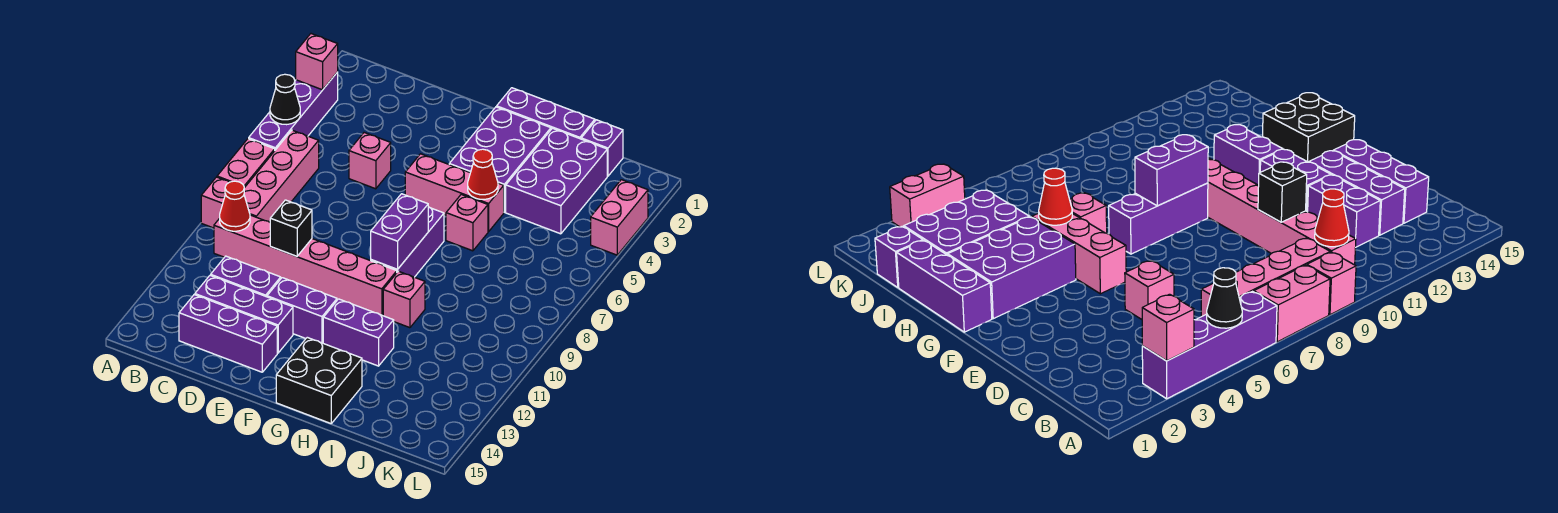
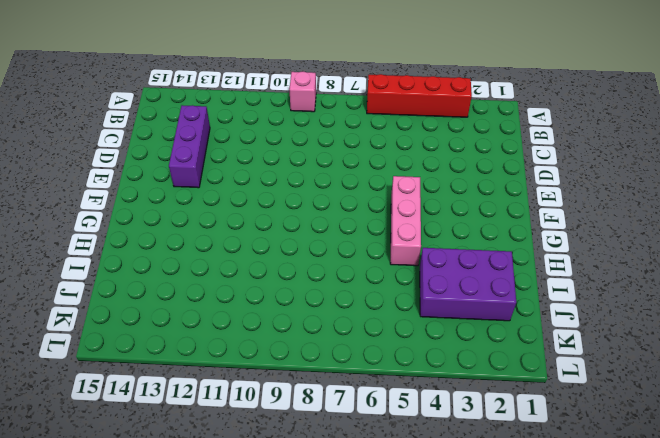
red 1x4 brick [367,74,472,117] -> purple 1x4 brick [249,72,338,150]
none -> pink 1x2 brick [217,139,275,188]
none -> pink 1x4 brick [244,130,319,222]
none -> pink 1x6 brick [214,215,397,316]

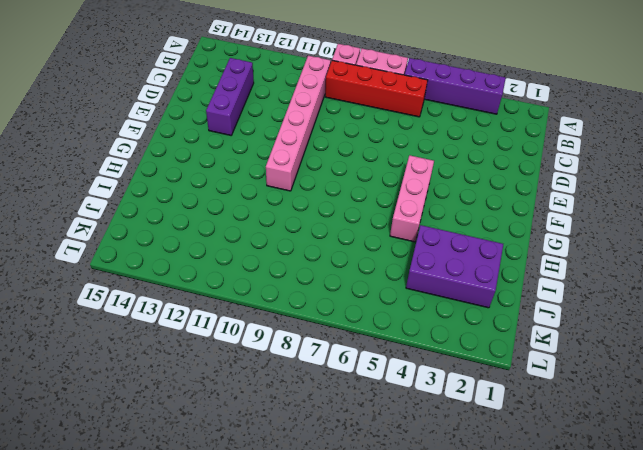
red 1x4 brick [325,60,428,117] -> pink 1x4 brick [244,130,319,222]
none -> purple 1x2 brick [211,256,281,297]
none -> purple 1x3 brick [179,295,277,372]
none -> pink 1x1 brick [349,133,391,189]

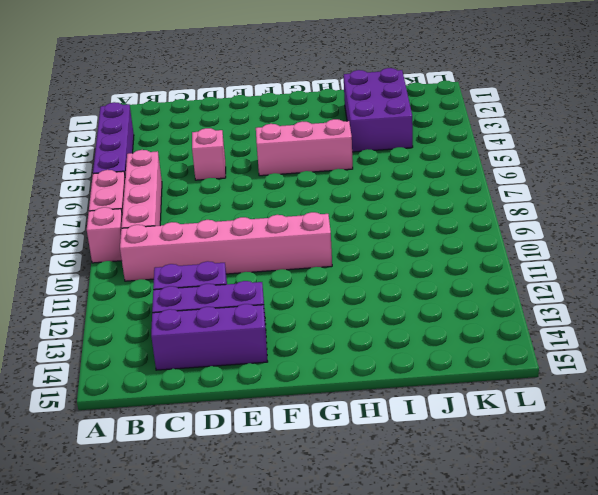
none -> purple 1x2 brick [267,278,337,343]
none -> purple 1x3 brick [497,88,595,139]
none -> purple 2x3 brick [449,107,551,212]

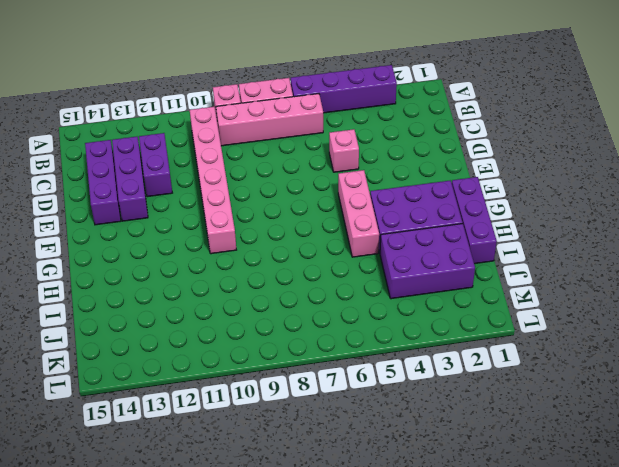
none -> purple 1x2 brick [267,278,337,343]
none -> purple 1x3 brick [371,207,444,277]
none -> purple 1x2 brick [323,299,394,366]

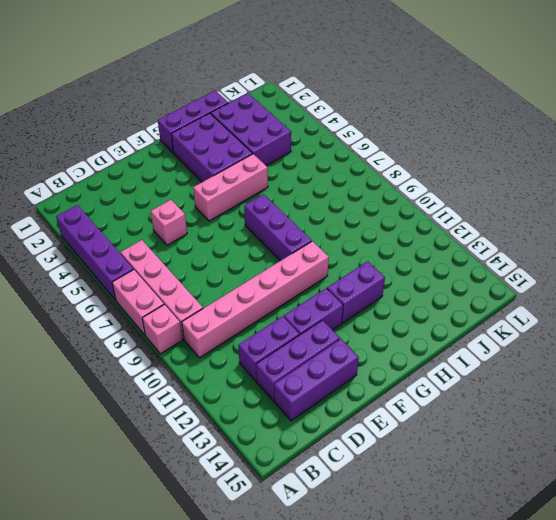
none -> black 2x2 brick [276,337,362,423]
none -> pink 1x1 brick [446,194,488,251]
none -> pink 1x1 brick [383,271,425,328]

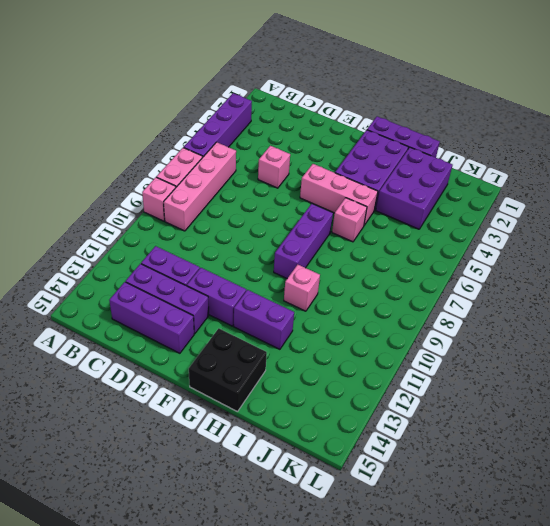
none -> pink 1x6 brick [214,215,397,316]
none -> purple 1x1 brick [581,120,623,176]
none -> pink 1x2 brick [591,180,648,255]

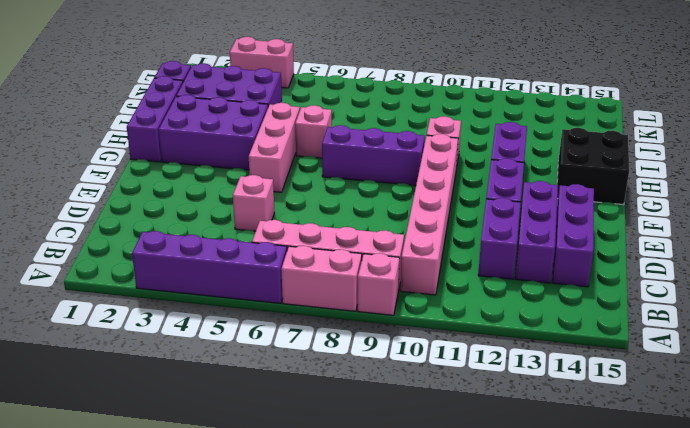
none -> pink 1x1 brick [296,34,338,90]
none -> black 1x1 cone [270,74,300,125]
none -> red 1x1 cone [220,181,250,231]

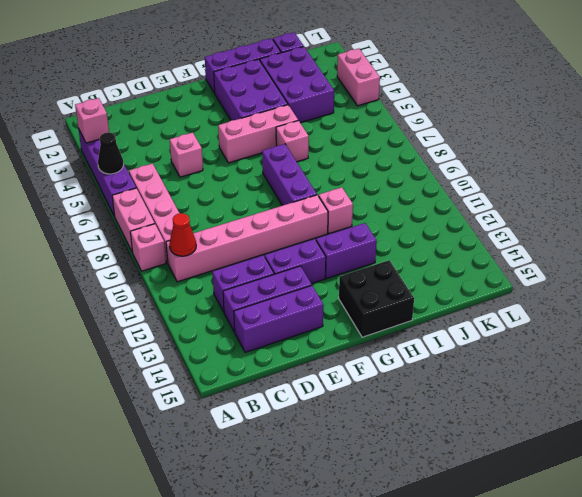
none -> black 1x1 brick [270,200,312,256]
none -> purple 1x2 brick [371,194,428,269]
none -> red 1x1 cone [468,149,498,199]

